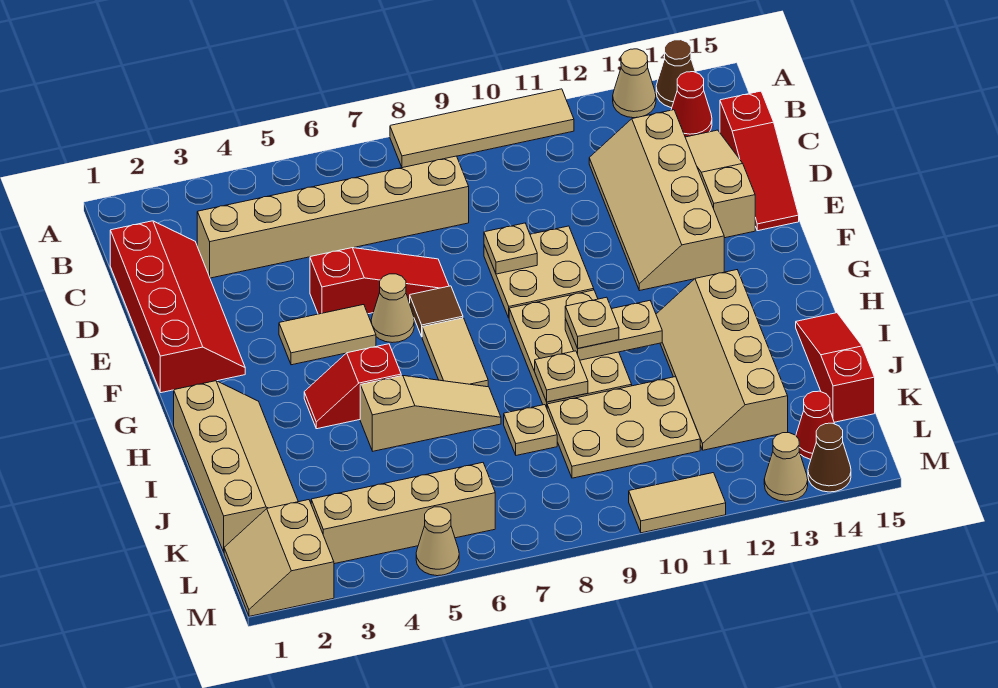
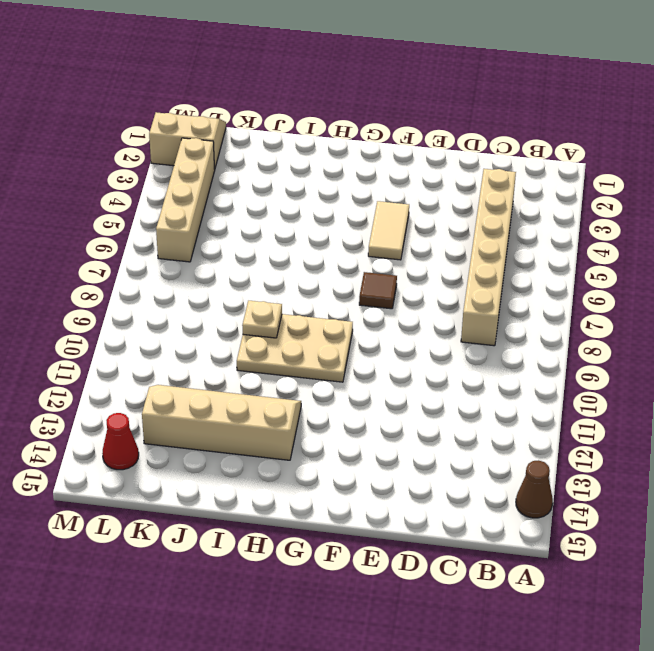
none -> tan 1x4 tile [390,89,574,168]
none -> tan 1x1 cone [613,49,656,118]
none -> red 1x1 cone [671,72,712,137]
none -> red 2x4 slope [110,221,245,393]

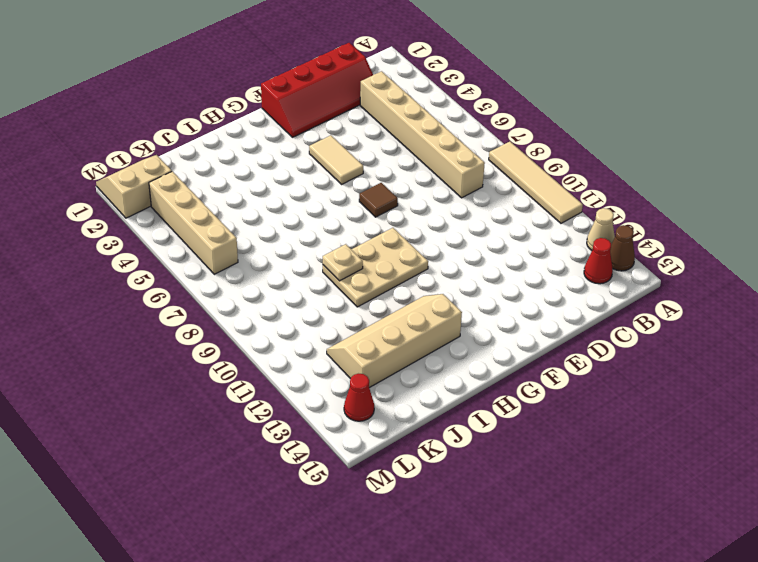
none -> tan 2x4 slope [589,110,724,291]
none -> tan 1x3 slope [685,130,755,238]
none -> red 1x3 slope [720,91,799,231]
none -> red 1x3 slope [310,248,449,314]

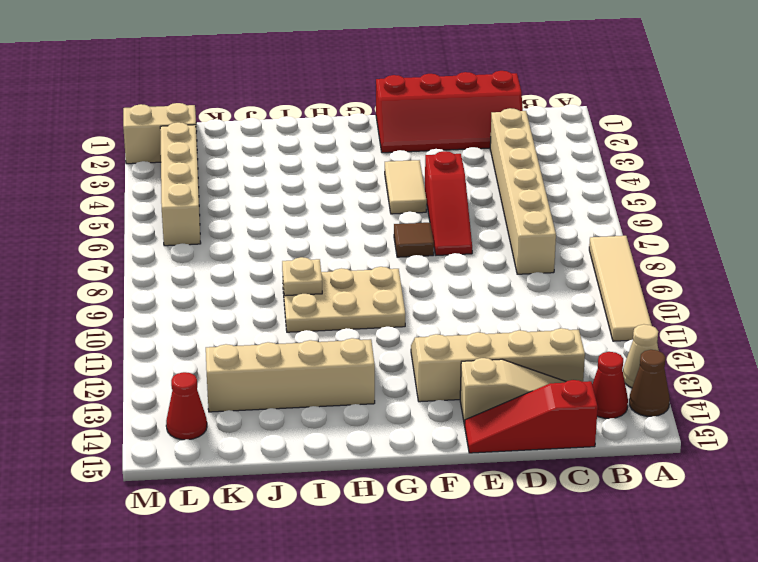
none -> tan 2x2 plate [484,226,594,318]
none -> tan 1x1 cone [371,274,414,343]
none -> tan 1x2 tile [422,318,488,387]
none -> tan 2x4 slope [174,381,298,552]

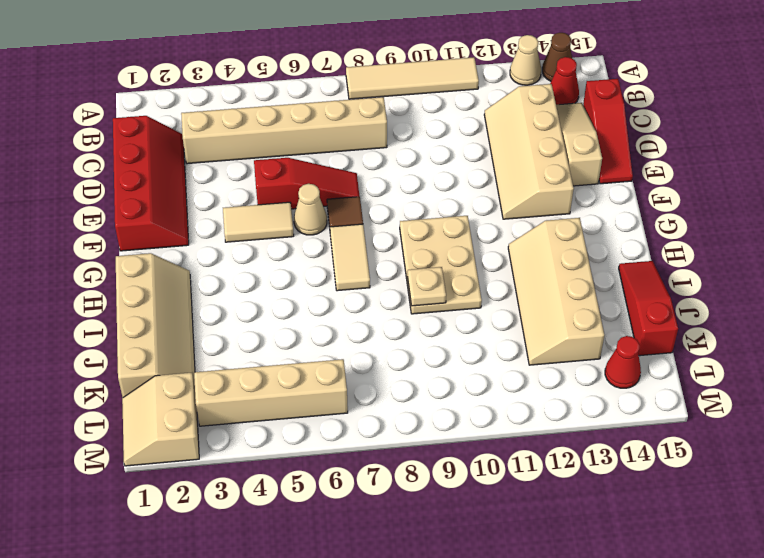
none -> tan 2x2 plate [484,226,594,318]
none -> red 1x2 slope [304,344,401,429]
none -> tan 1x3 slope [360,376,501,451]
none -> tan 1x1 plate [504,405,557,455]

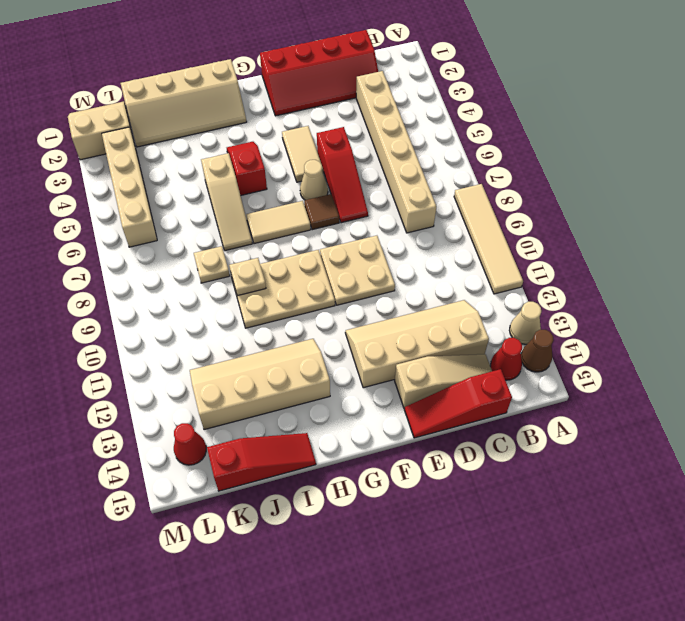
none -> tan 2x3 plate [547,377,700,478]
none -> tan 1x1 cone [416,507,459,576]
none -> tan 1x2 tile [629,473,726,533]
none -> tan 1x1 cone [764,433,808,501]

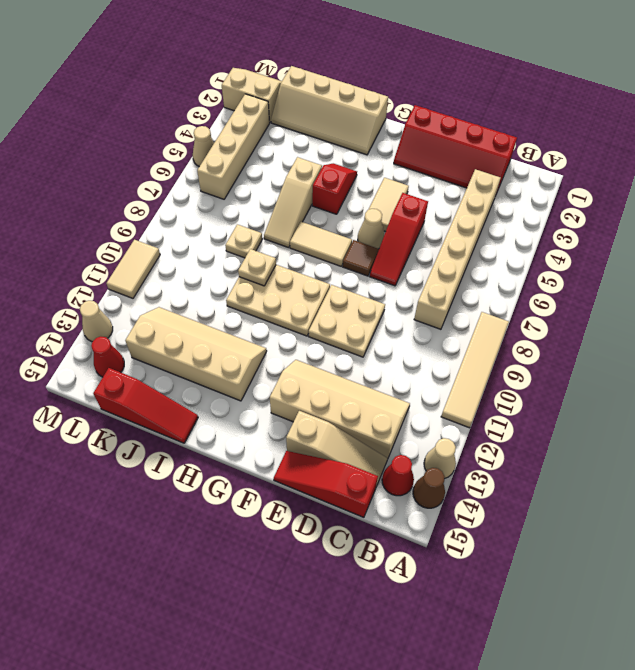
none -> tan 2x3 plate [547,377,700,478]
none -> brown 1x1 cone [808,423,851,492]
none -> tan 1x1 plate [484,223,537,274]
none -> tan 1x2 plate [565,301,662,360]

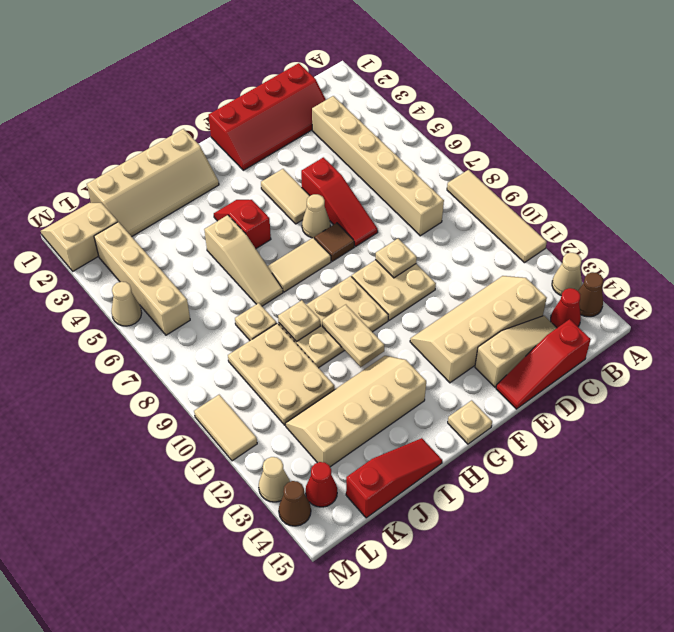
tan 1x1 plate [448,400,492,444] -> tan 1x1 plate moved to [565,297,619,348]

